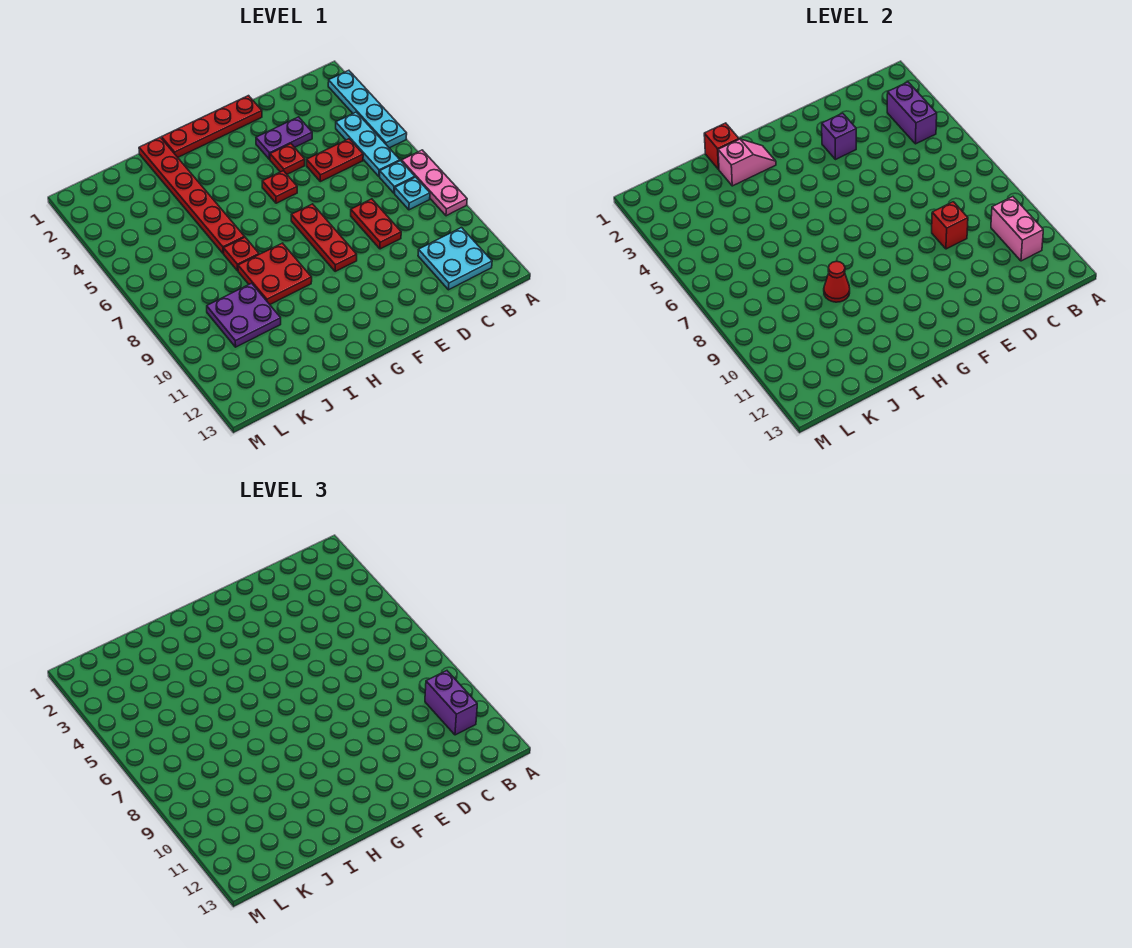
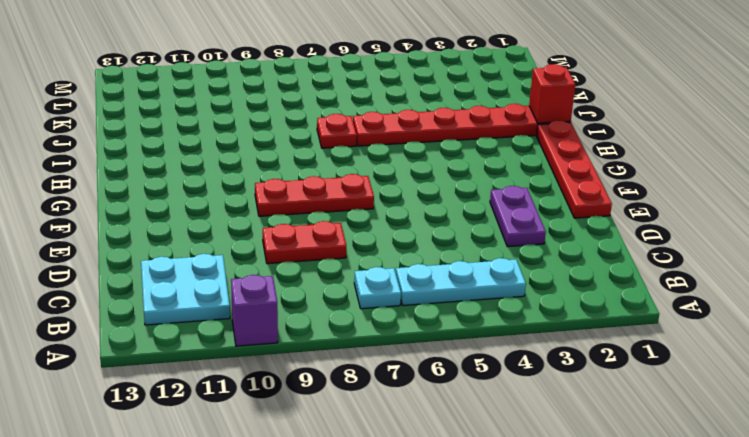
purple 1x1 brick [231,275,278,346] -> purple 1x1 brick moved to [822,113,856,160]
none -> cyan 1x4 plate [328,70,407,148]
none -> pink 1x3 plate [402,150,467,216]
none -> cyan 1x1 plate [395,177,430,210]

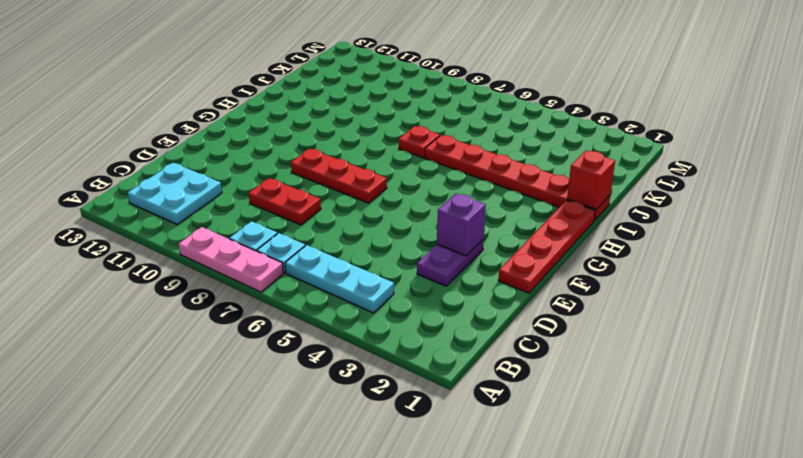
none -> cyan 1x4 plate [328,70,407,148]
none -> red 1x2 plate [307,139,363,182]
none -> red 1x1 plate [270,144,305,174]

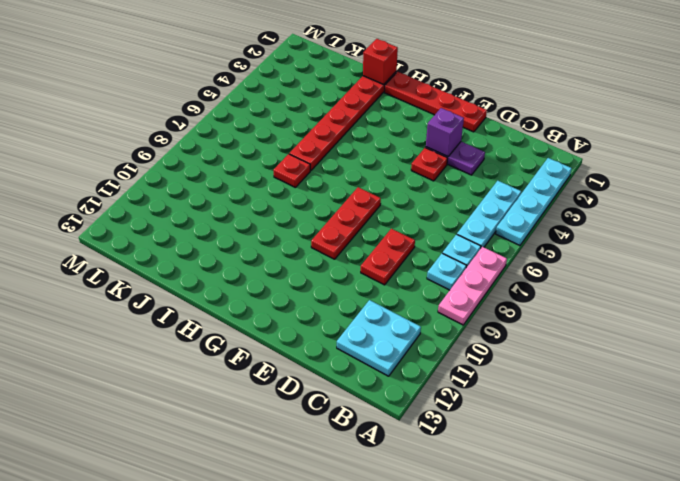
none -> red 1x2 plate [307,139,363,182]
none -> red 1x1 plate [262,171,297,203]
none -> red 2x2 plate [238,243,312,304]

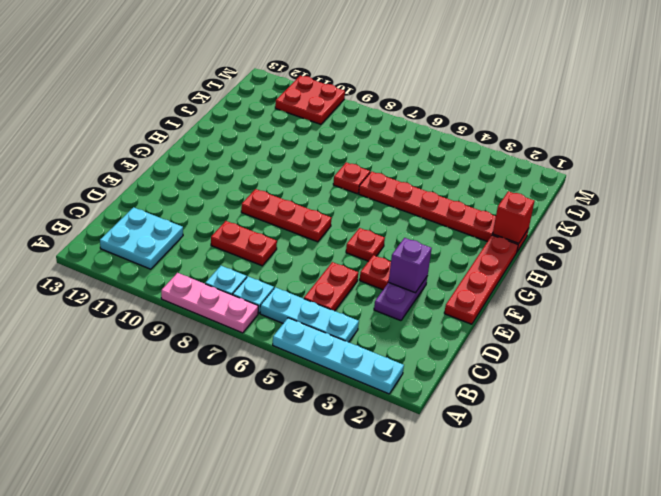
red 2x2 plate [275,76,345,124] -> red 2x2 plate moved to [238,243,312,304]
none -> purple 2x2 plate [207,283,281,347]
none -> purple 1x2 brick [887,82,937,144]
none -> pink 1x2 brick [991,197,1043,261]

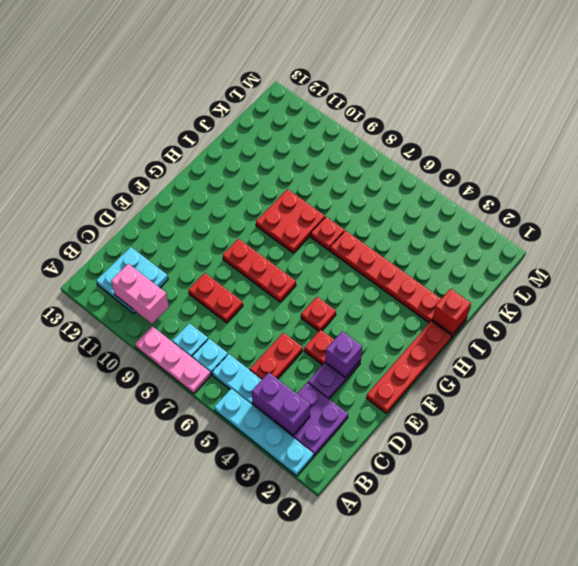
purple 2x2 plate [273,383,348,456] -> purple 2x2 plate moved to [207,283,281,347]
none -> red 1x1 brick [932,202,968,249]
none -> pink 1x2 slope [718,139,776,186]
none -> red 1x1 cone [824,261,850,302]

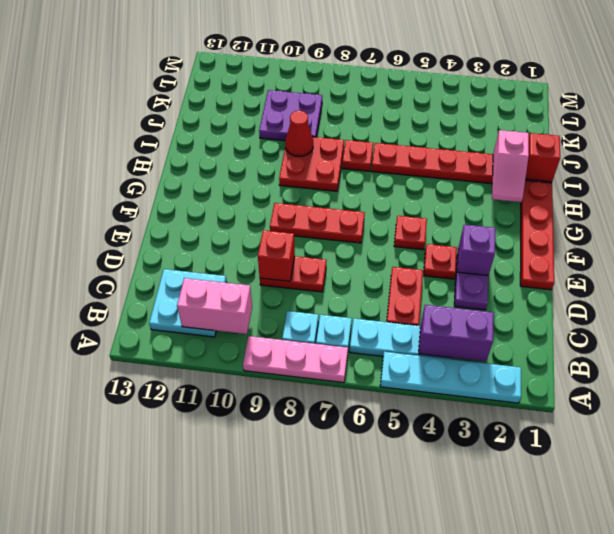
none -> purple 1x2 brick [425,671,477,735]

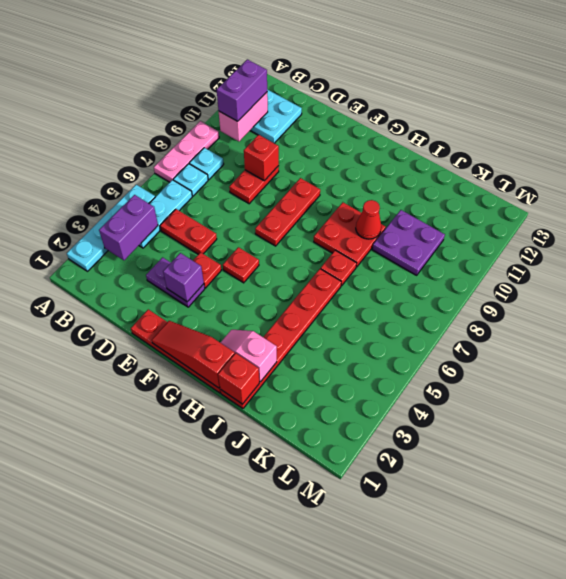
red 1x3 slope [152,321,235,388] -> none

